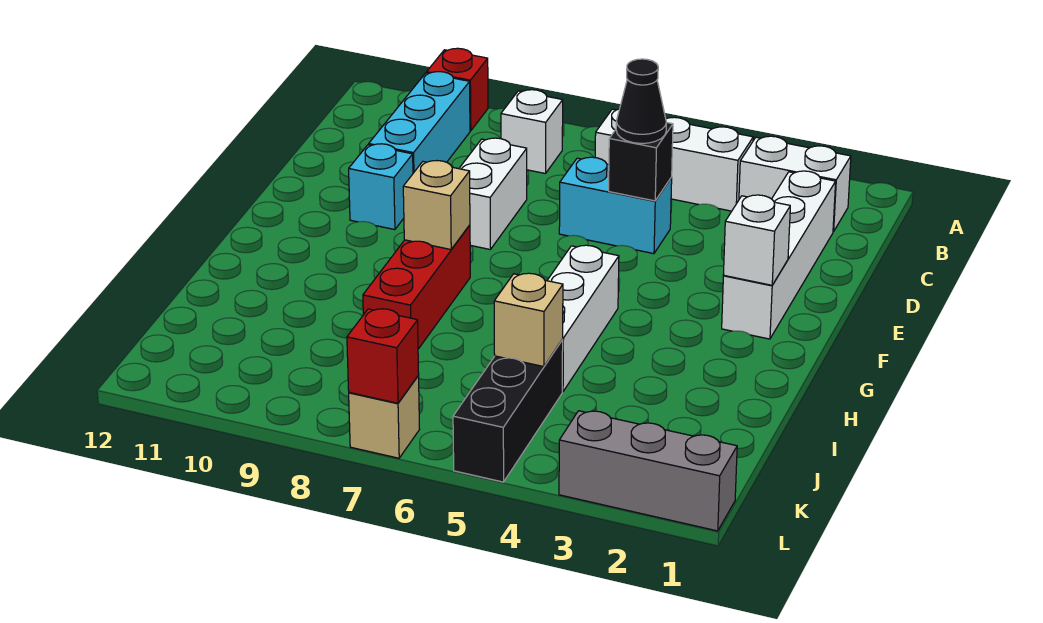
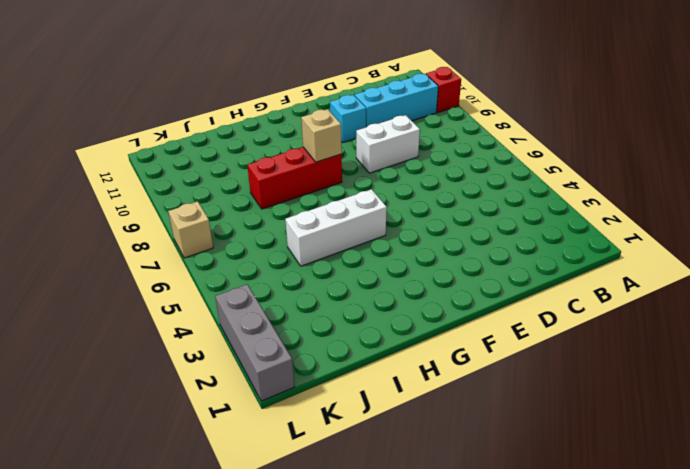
none -> white 1x2 brick [739,136,851,232]
none -> white 1x3 brick [595,109,753,211]
none -> white 1x1 brick [501,90,563,174]

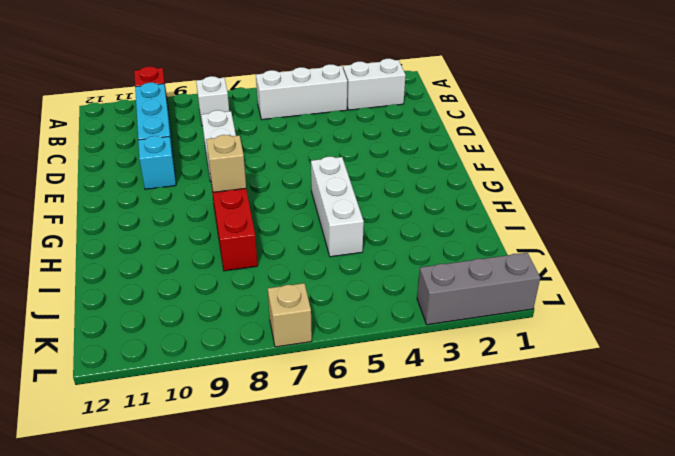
none -> white 1x4 brick [722,171,836,339]
none -> cyan 1x2 brick [559,157,672,254]
none -> black 1x3 brick [453,340,563,482]

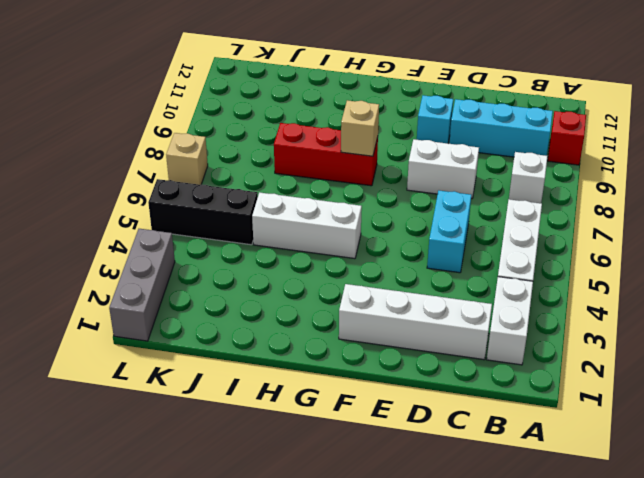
none -> black 1x1 brick [609,123,673,201]
none -> white 1x1 brick [723,195,790,285]
none -> tan 1x1 brick [494,273,563,367]

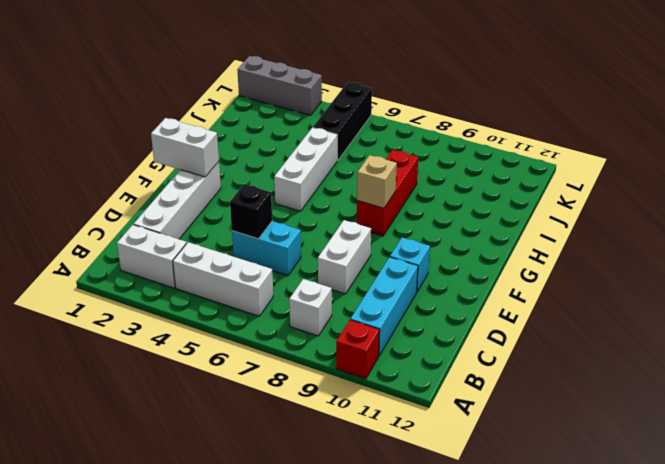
white 1x2 brick [151,118,219,177] -> white 1x1 brick [723,195,790,285]
none -> tan 1x1 brick [349,376,420,458]
none -> tan 1x1 brick [494,273,563,367]
none -> red 1x1 brick [347,309,419,403]

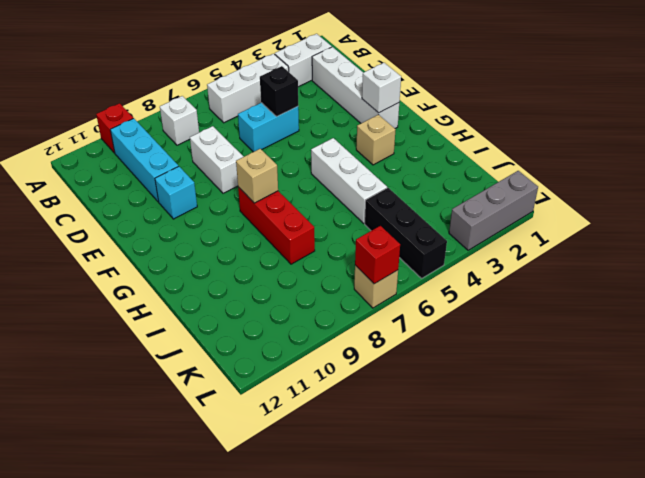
tan 1x1 brick [356,115,396,165] -> tan 1x1 brick moved to [494,273,563,367]
none -> black 1x1 cone [616,59,666,143]

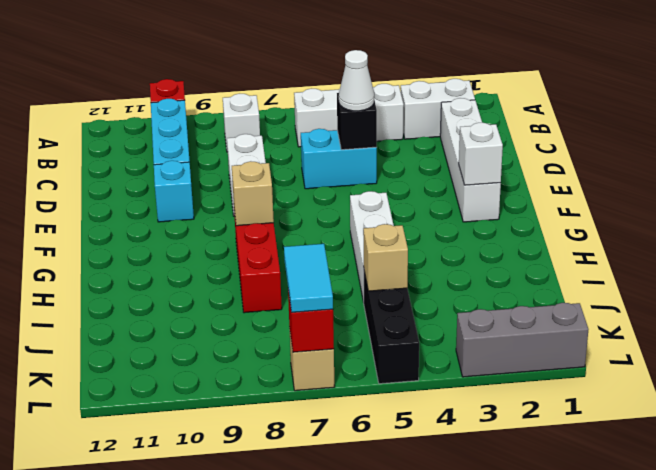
white 1x1 cone [339,50,374,111] -> black 1x1 cone [616,59,666,143]
cyan 1x2 tile [284,244,333,312] -> none

